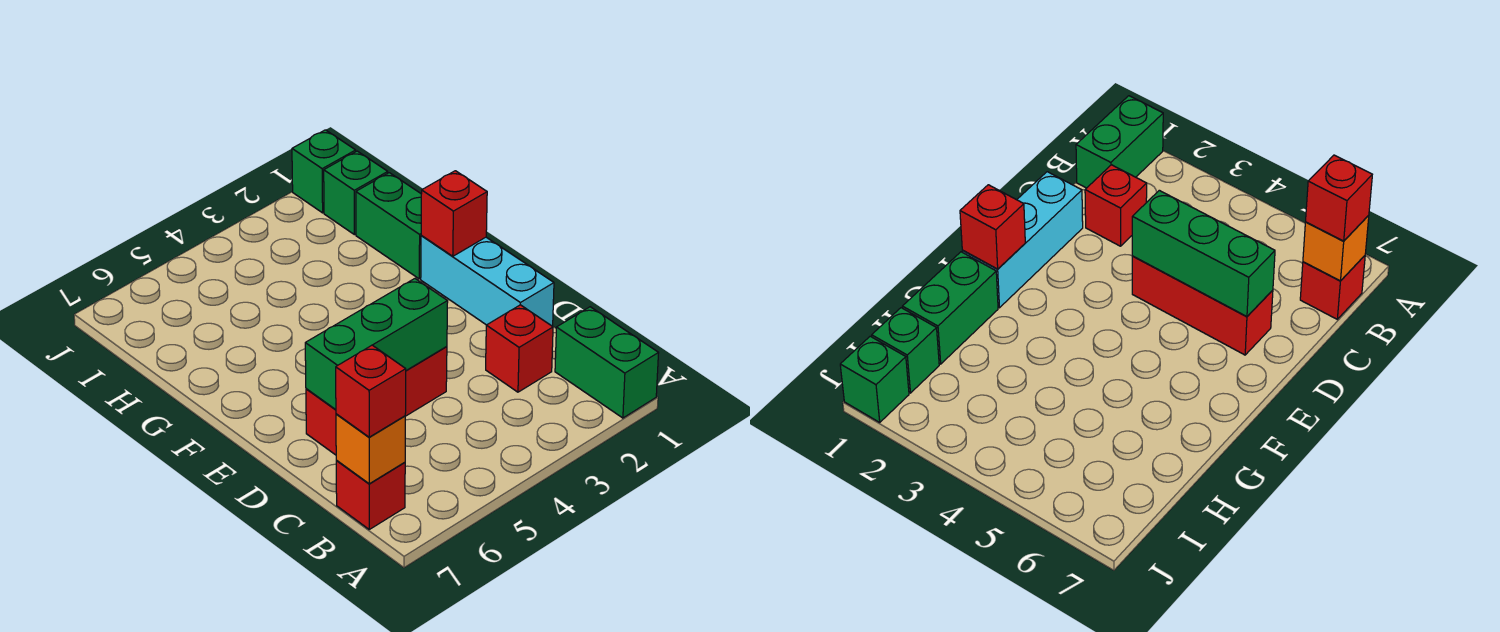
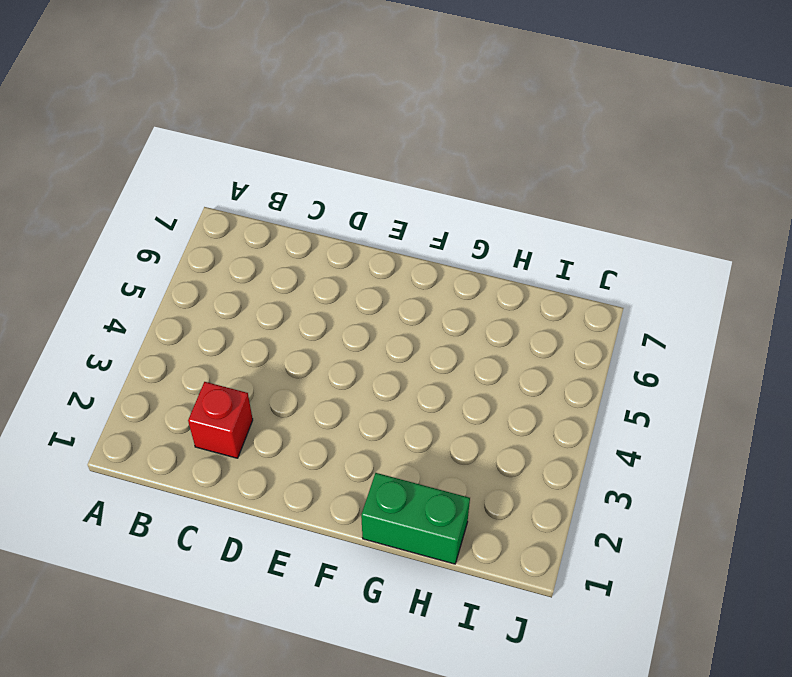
none -> green 1x2 brick [555,307,658,418]
none -> red 1x1 brick [336,460,405,529]
none -> cyan 1x3 brick [421,235,554,326]

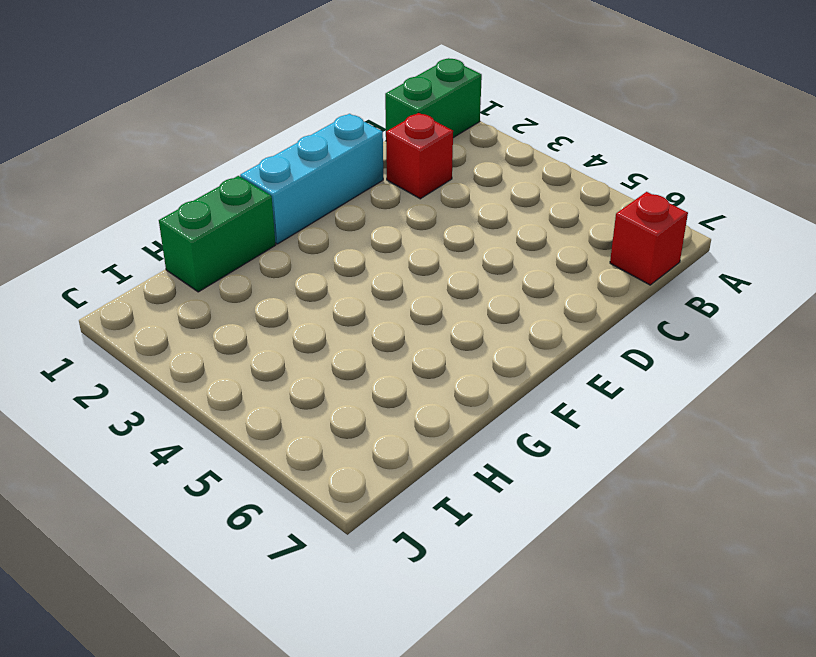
none -> red 1x3 brick [306,347,447,455]
none -> green 1x1 brick [324,151,388,235]
none -> green 1x1 brick [292,130,356,213]

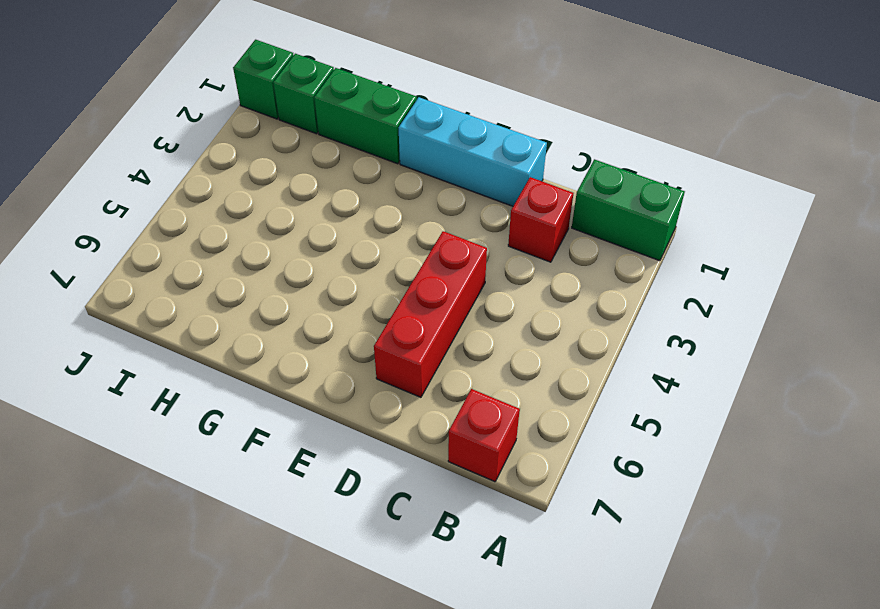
none -> orange 1x1 brick [336,414,405,484]
none -> green 1x3 brick [305,279,448,410]
none -> red 1x1 brick [421,171,487,256]

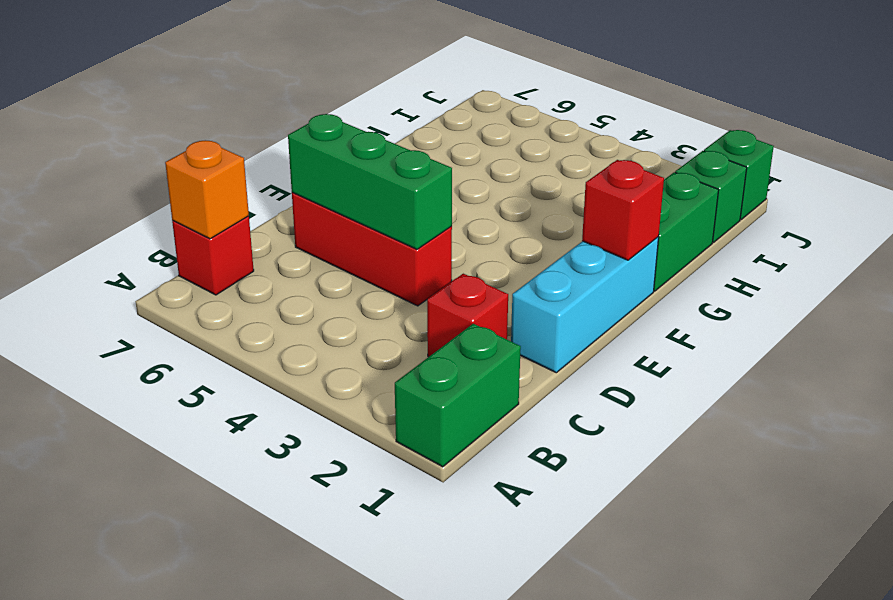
none -> red 1x1 brick [336,345,406,437]

